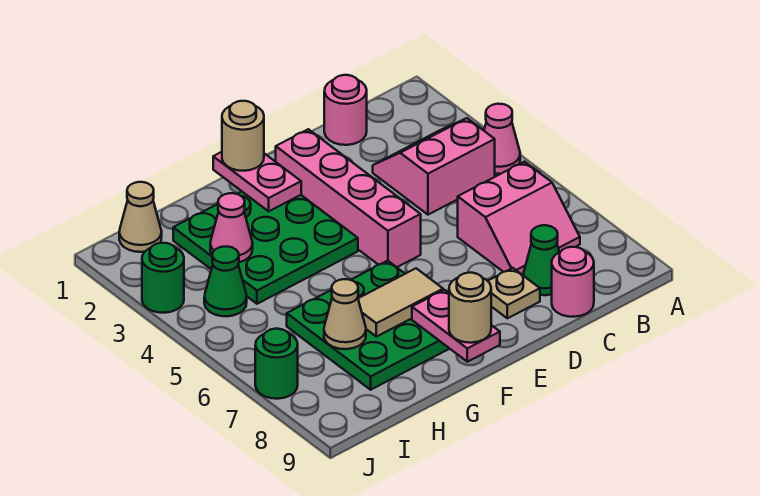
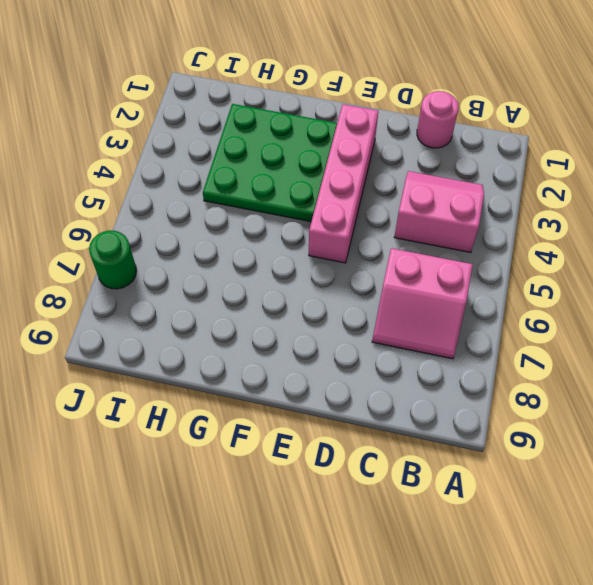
none -> pink 1x1 cone [484,104,520,174]
none -> green 1x1 cone [523,225,559,295]
none -> pink 1x1 round brick [552,247,594,317]

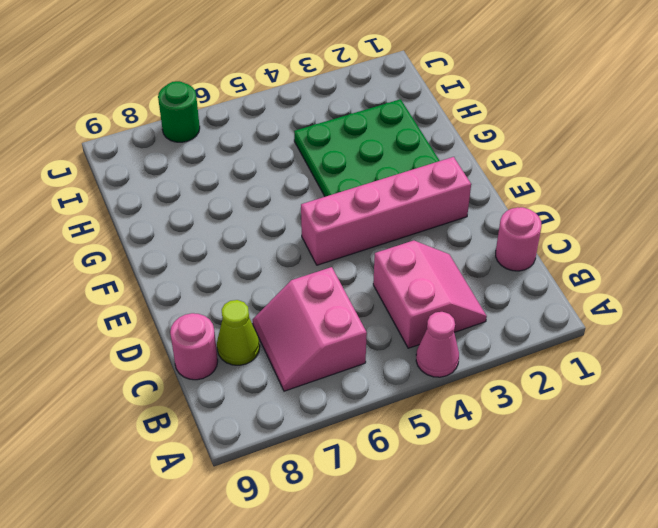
lime 1x1 cone [217,300,260,365] -> green 1x1 cone [523,225,559,295]
none -> tan 1x1 plate [488,268,540,318]
none -> green 3x3 plate [287,261,449,390]
none -> tan 1x1 cone [119,182,162,252]

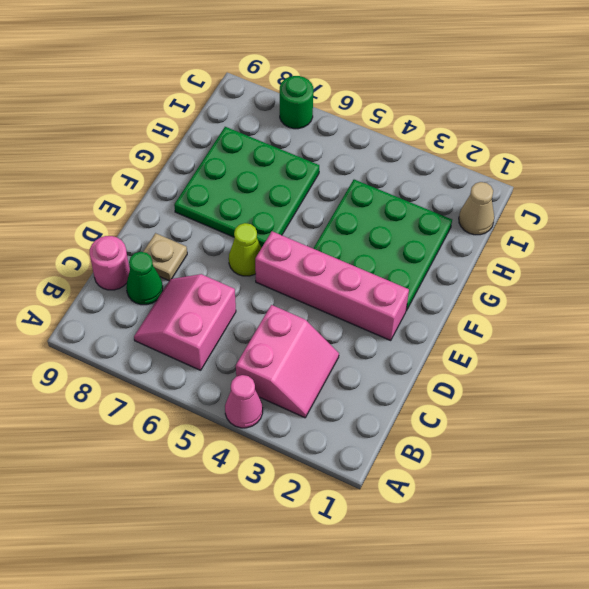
lime 1x1 cone [229,223,261,276] -> none
none -> pink 1x1 round brick [324,75,367,145]
none -> green 1x1 cone [204,247,247,316]
none -> green 1x1 round brick [142,243,184,313]

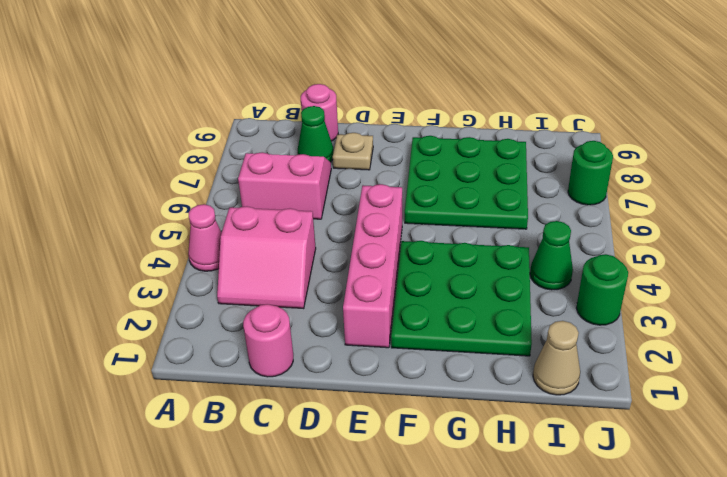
none -> pink 1x2 plate [213,152,301,211]
none -> tan 1x2 tile [358,268,443,337]
none -> pink 1x2 plate [412,290,500,362]

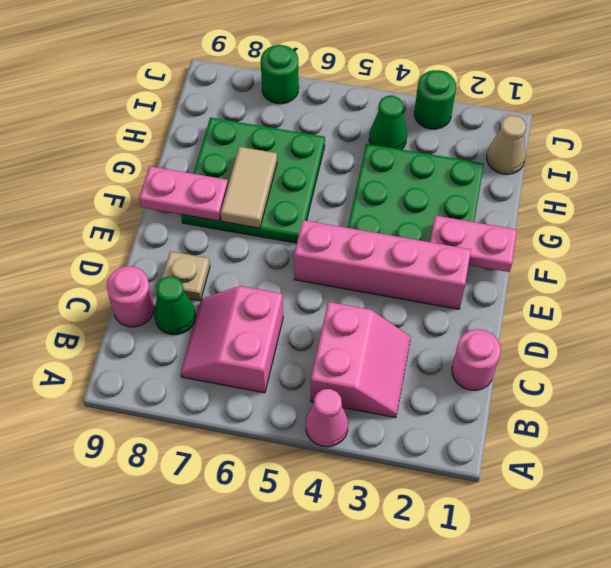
none -> pink 1x1 cone [210,193,253,262]
none -> tan 1x1 cone [324,279,366,349]
none -> tan 1x1 round brick [222,101,264,171]

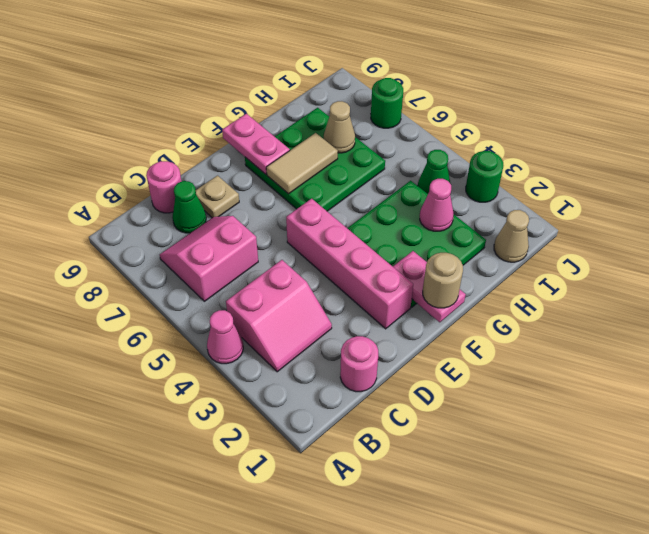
none -> tan 1x1 round brick [449,272,491,343]

